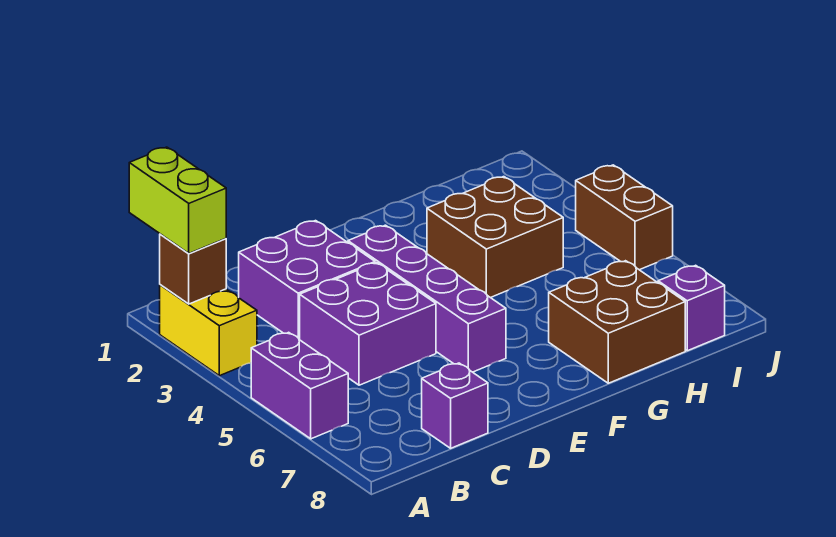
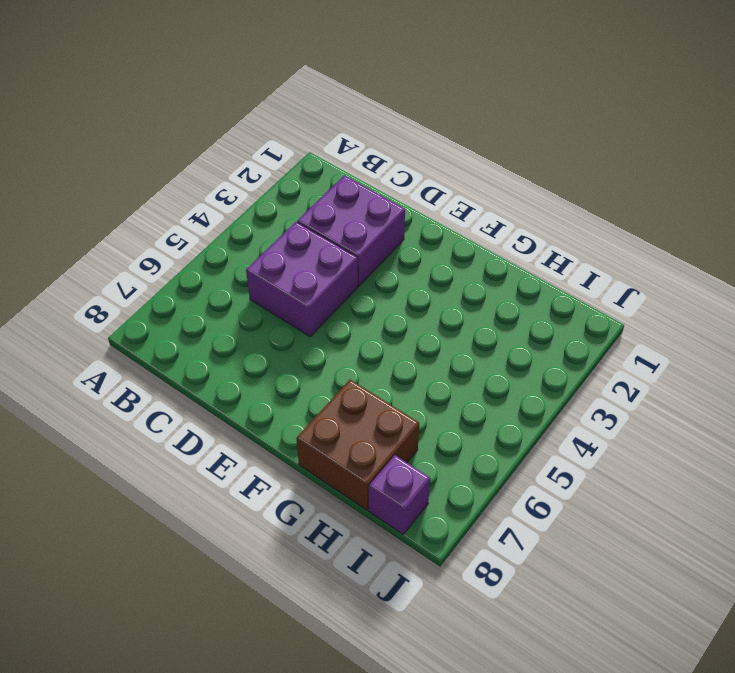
none -> yellow 1x2 brick [160,285,257,376]
none -> purple 1x2 brick [251,332,348,439]
none -> purple 1x1 brick [422,363,488,448]

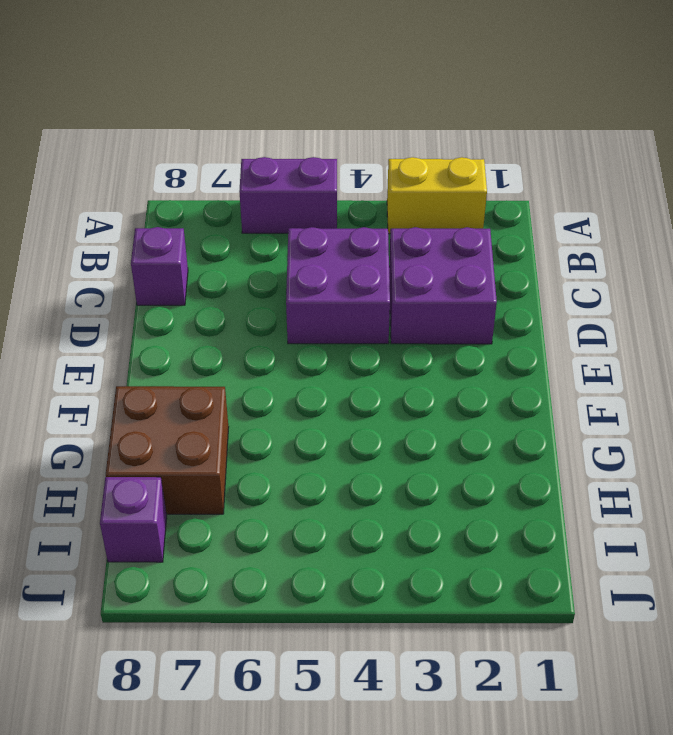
none -> purple 1x4 brick [348,225,506,372]
none -> brown 2x2 brick [427,177,563,298]
none -> brown 1x2 brick [576,165,673,270]

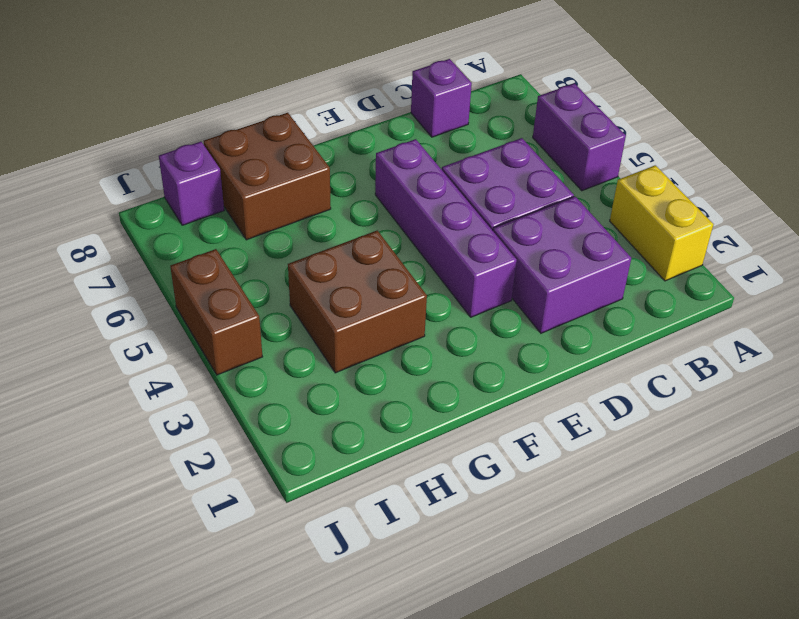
none -> brown 1x1 brick [160,234,226,304]
none -> lime 1x2 brick [129,147,226,253]

